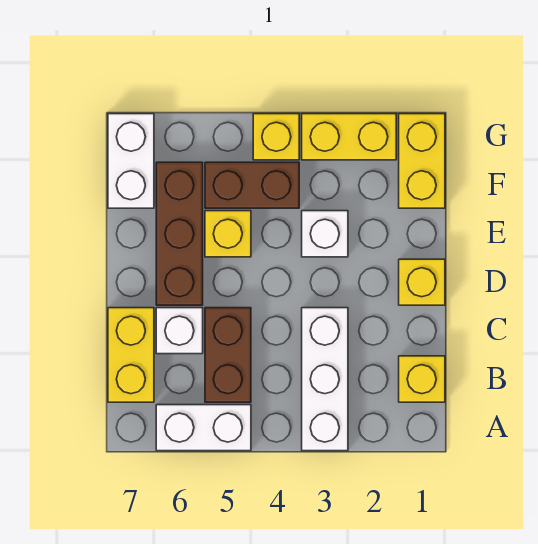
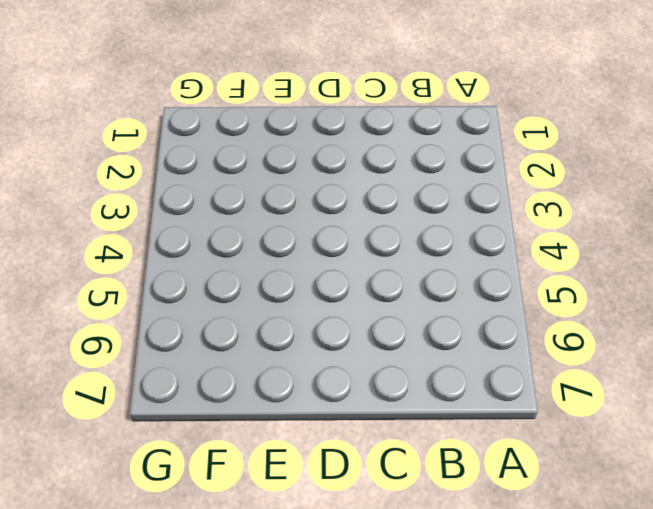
none -> white 1x3 brick [302,308,348,451]
none -> white 1x2 brick [156,405,251,451]
none -> yellow 1x1 brick [399,356,445,402]

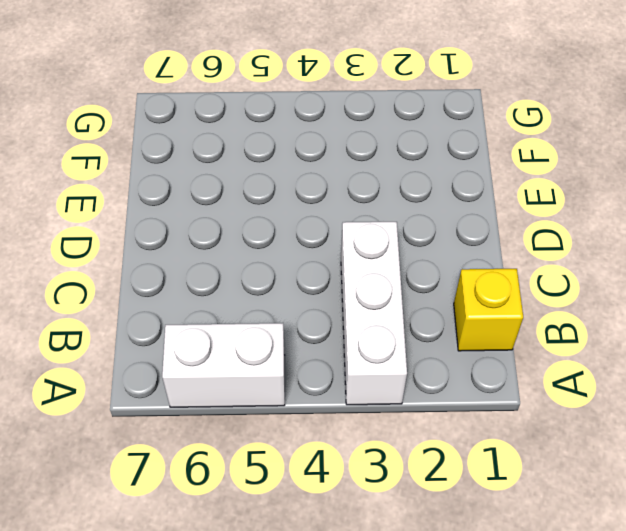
none -> brown 1x2 brick [205,308,251,402]
none -> yellow 1x2 brick [108,308,154,402]
none -> white 1x1 brick [156,308,203,354]

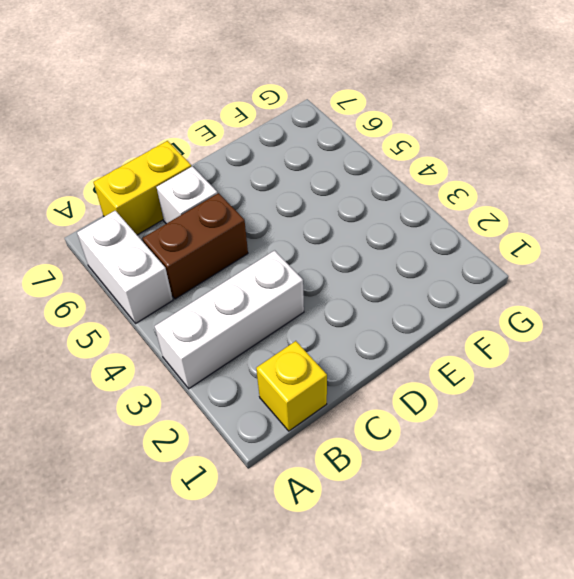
none -> yellow 1x1 brick [399,259,445,305]
none -> brown 1x3 brick [156,162,203,305]
none -> white 1x1 brick [302,211,348,257]

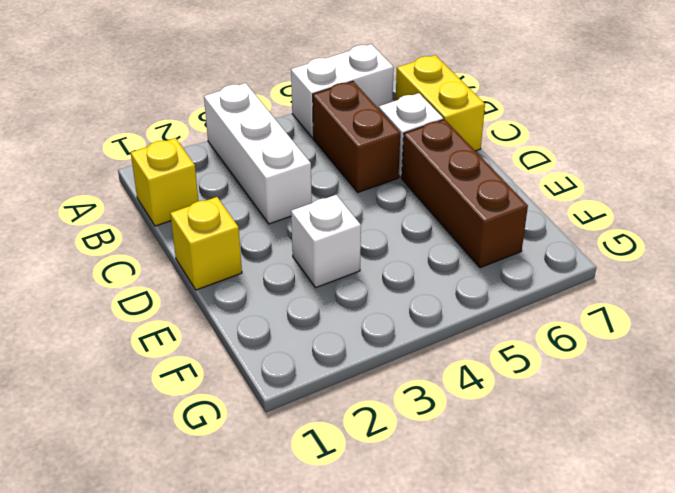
none -> yellow 1x1 brick [205,211,251,257]
none -> yellow 1x2 brick [399,114,445,208]
none -> brown 1x2 brick [205,162,299,208]

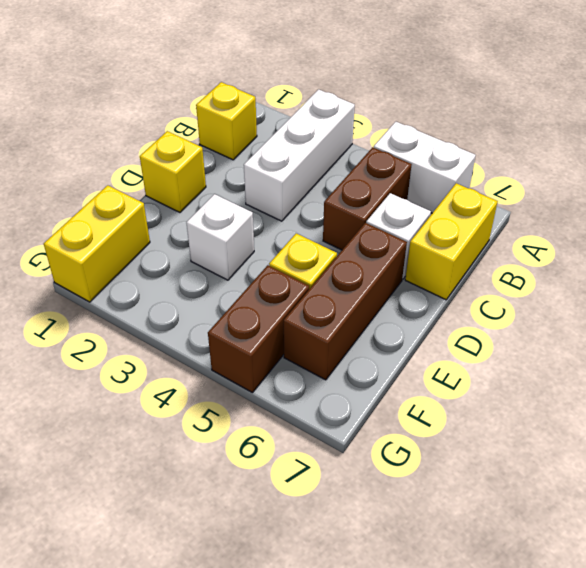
brown 1x2 brick [208,265,309,393] -> brown 1x2 brick turned to [205,162,299,208]
none -> white 1x2 brick [108,114,154,208]
none -> yellow 1x2 brick [302,114,396,160]
none -> yellow 1x1 brick [253,114,299,160]

